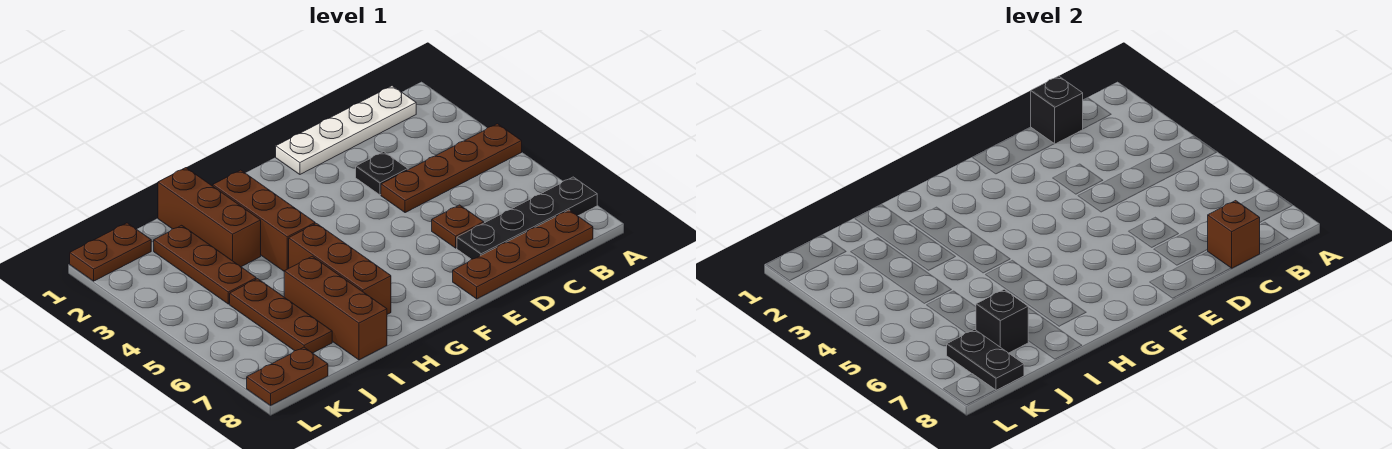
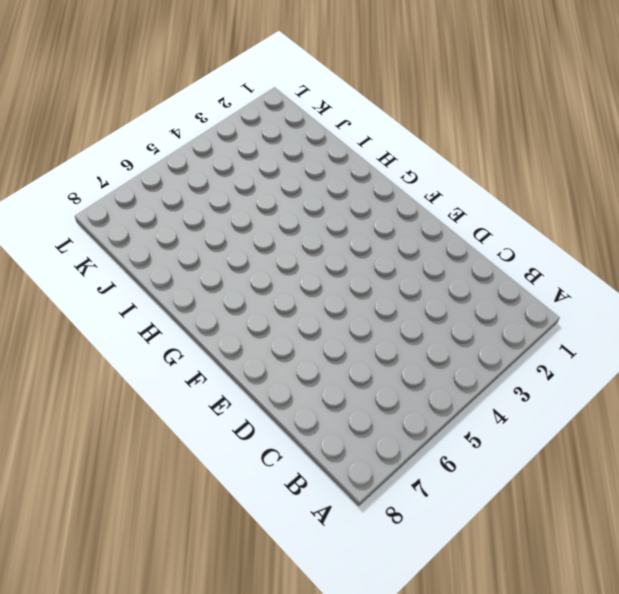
none -> brown 1x4 plate [381,124,522,213]
none -> black 1x4 plate [457,177,597,259]
none -> white 1x4 plate [276,86,416,174]

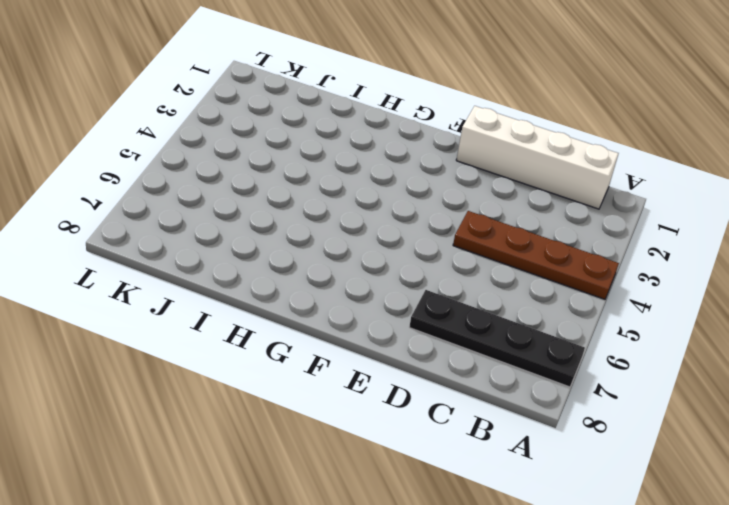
white 1x4 brick [456,106,619,209] -> white 1x4 plate [276,86,416,174]
none -> brown 1x4 plate [453,210,593,299]
none -> black 1x1 plate [356,152,408,195]
none -> brown 1x1 plate [432,205,484,248]

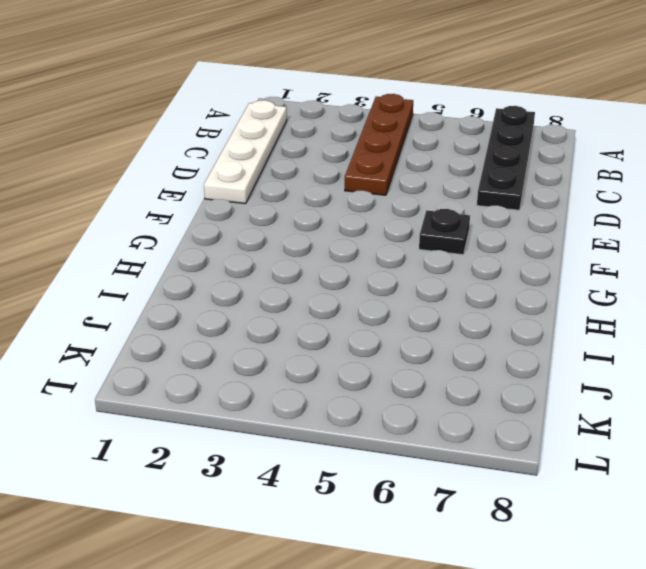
black 1x1 plate [419,209,470,255] -> black 1x1 plate moved to [356,152,408,195]
none -> brown 1x4 plate [453,210,593,299]
none -> brown 1x1 plate [432,205,484,248]
none -> brown 1x3 brick [213,170,315,271]

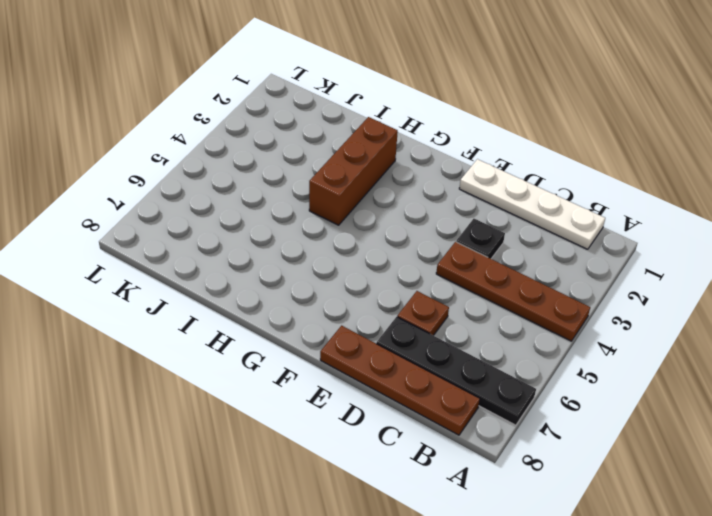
none -> brown 1x3 brick [289,224,391,314]
none -> brown 1x3 brick [158,168,261,267]
none -> brown 1x3 brick [284,256,387,360]

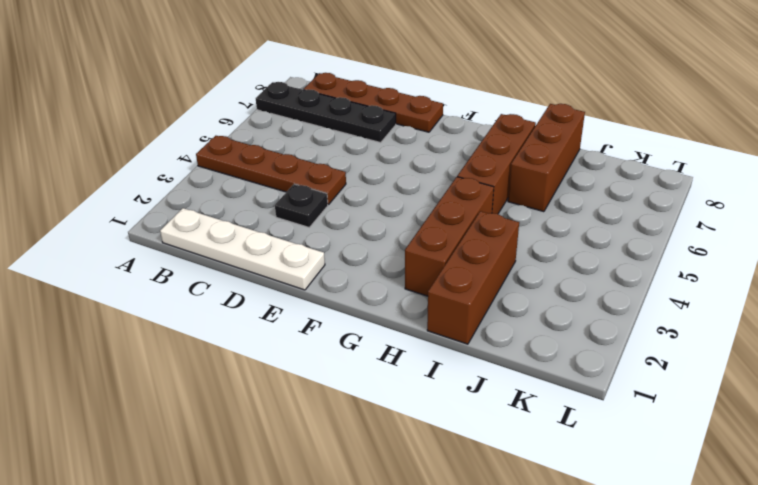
none -> brown 1x1 plate [432,205,484,248]
none -> brown 1x3 plate [154,225,256,304]
none -> brown 1x3 plate [230,279,332,353]

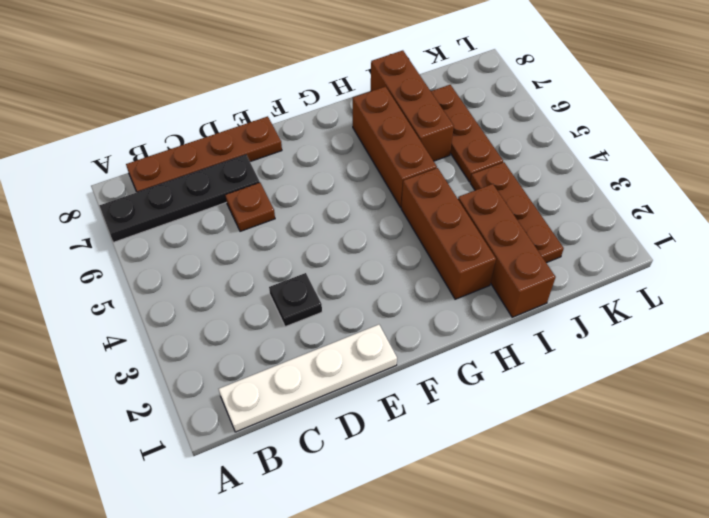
none -> brown 1x4 plate [381,124,522,213]
none -> brown 1x2 plate [70,223,151,281]
none -> brown 1x2 plate [247,347,328,405]

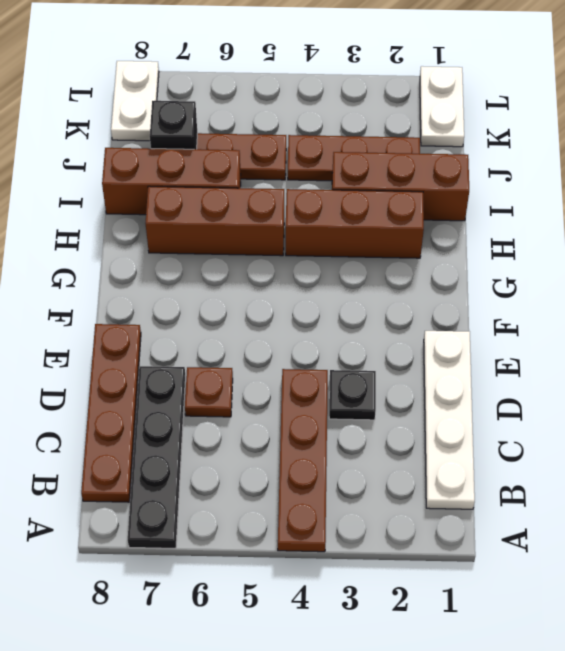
white 1x2 plate [420,66,464,147] -> brown 1x2 plate [70,223,151,281]
white 1x2 plate [111,61,159,141] -> brown 1x2 plate [247,347,328,405]
none -> black 1x1 brick [1031,76,1083,144]
none -> brown 1x1 brick [1207,201,1260,268]
none -> black 1x2 plate [947,329,1024,390]

